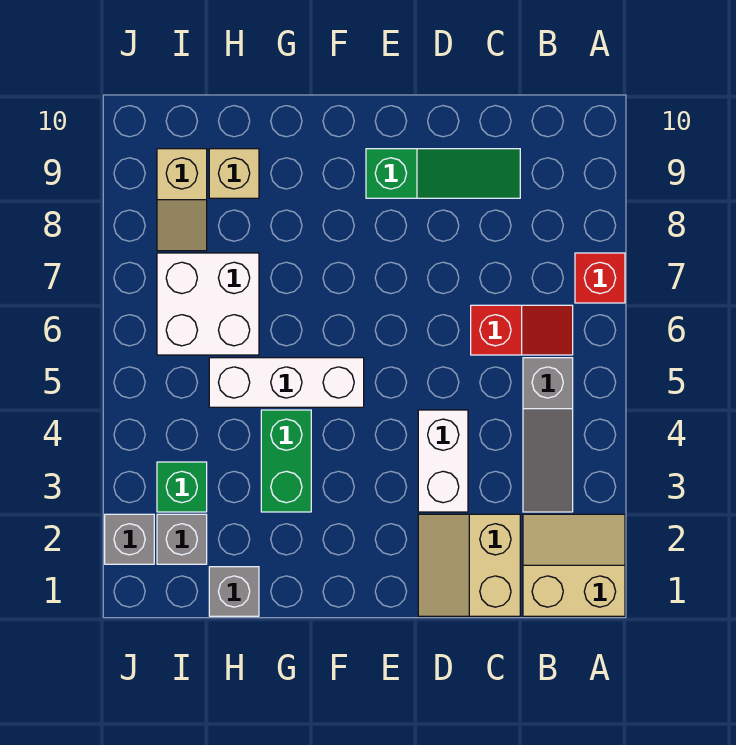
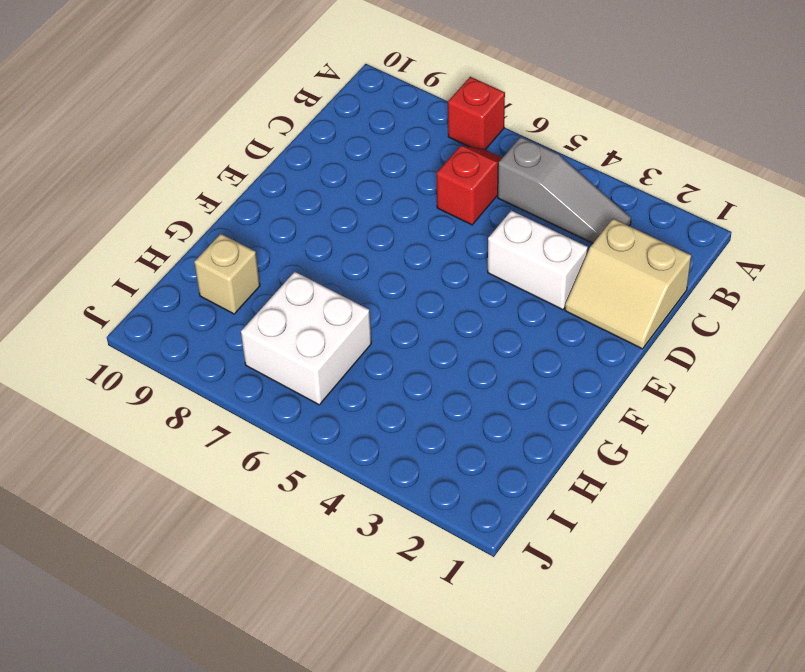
none -> tan 2x2 slope [523,514,625,616]
none -> green 1x3 slope [366,149,520,198]
none -> white 1x3 brick [209,358,364,407]

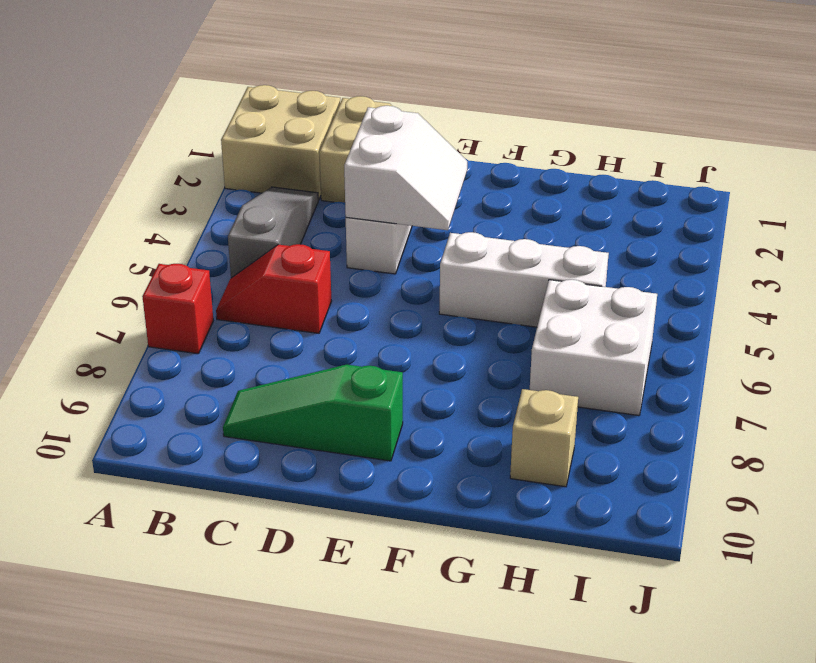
tan 2x2 brick [221,85,340,200] -> tan 2x2 slope [523,514,625,616]
white 2x2 slope [344,106,467,230] -> none
none -> green 1x2 brick [261,410,311,512]
none -> grey 1x1 brick [209,567,259,616]
none -> grey 1x1 brick [157,514,207,564]

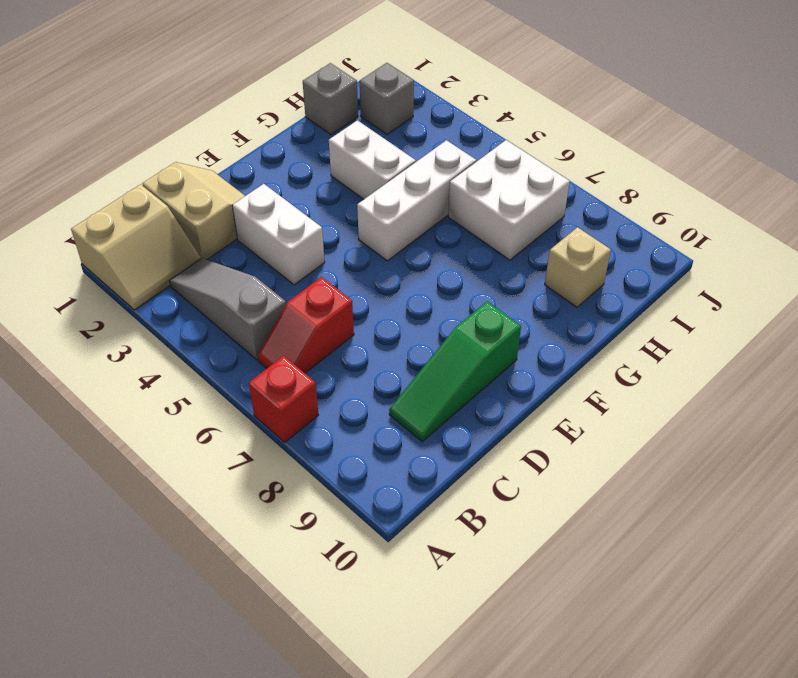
white 1x2 brick [329,120,416,199] -> green 1x2 brick [261,410,311,512]
none -> green 1x1 brick [157,462,207,512]
none -> tan 1x2 slope [157,149,207,251]
none -> grey 1x1 brick [105,514,154,564]

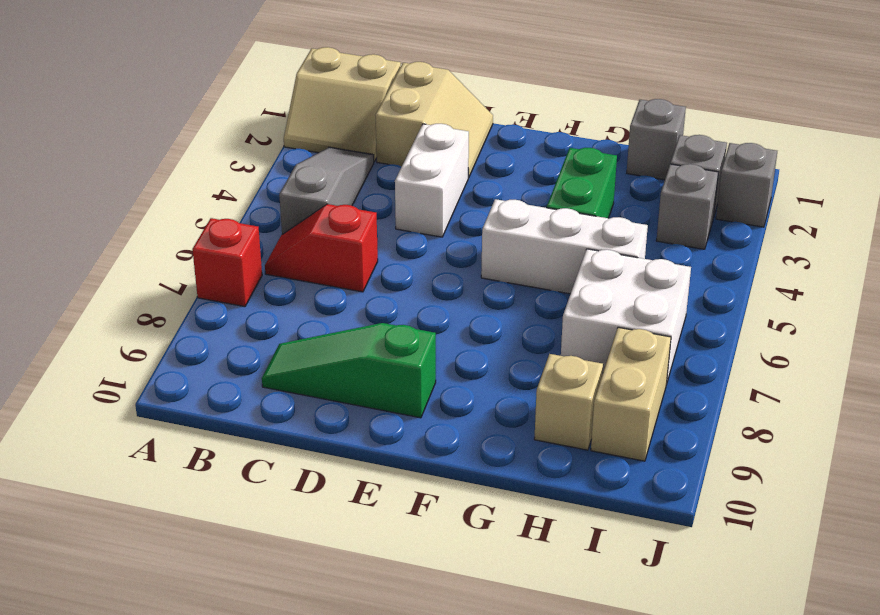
grey 1x1 brick [656,164,718,249] -> green 1x1 brick [157,462,207,512]
tan 1x2 brick [591,327,671,461] -> tan 1x2 slope [157,149,207,251]

